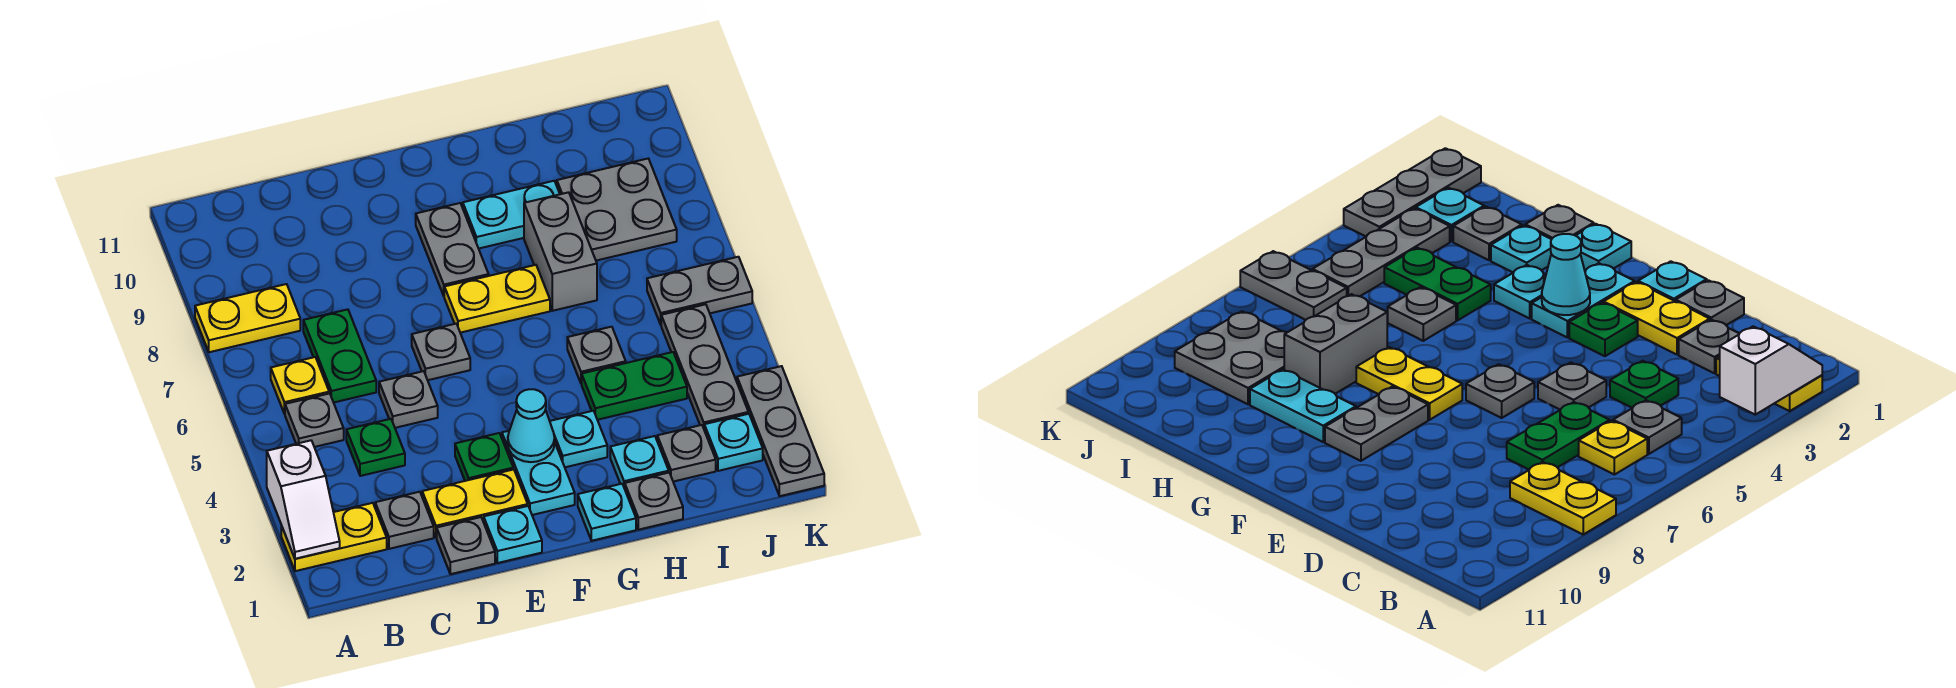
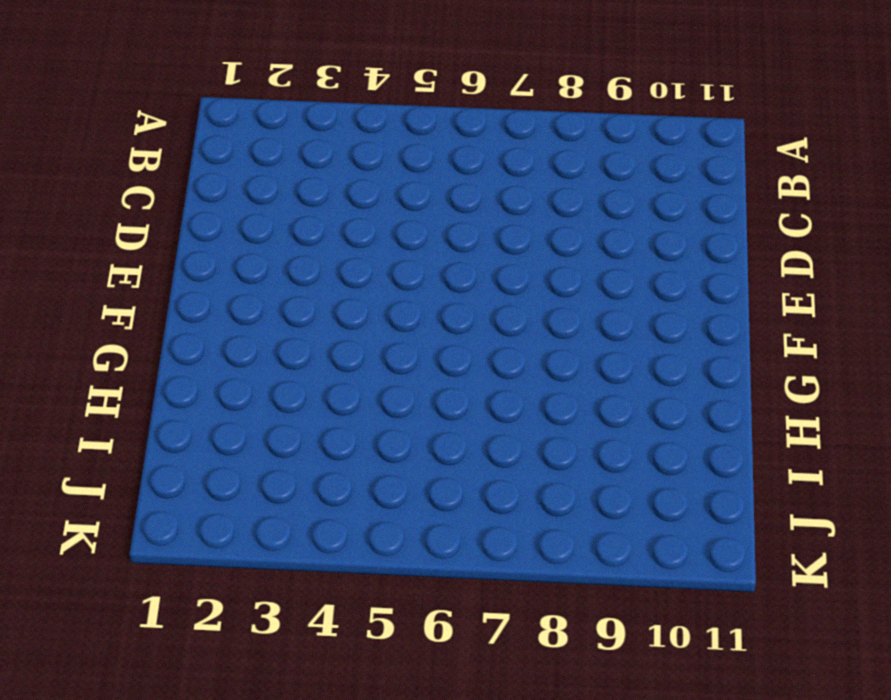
none -> yellow 1x2 plate [281,503,387,571]
none -> yellow 1x2 plate [195,284,300,352]
none -> grey 1x1 plate [285,393,344,447]
none -> yellow 1x1 plate [271,357,329,414]

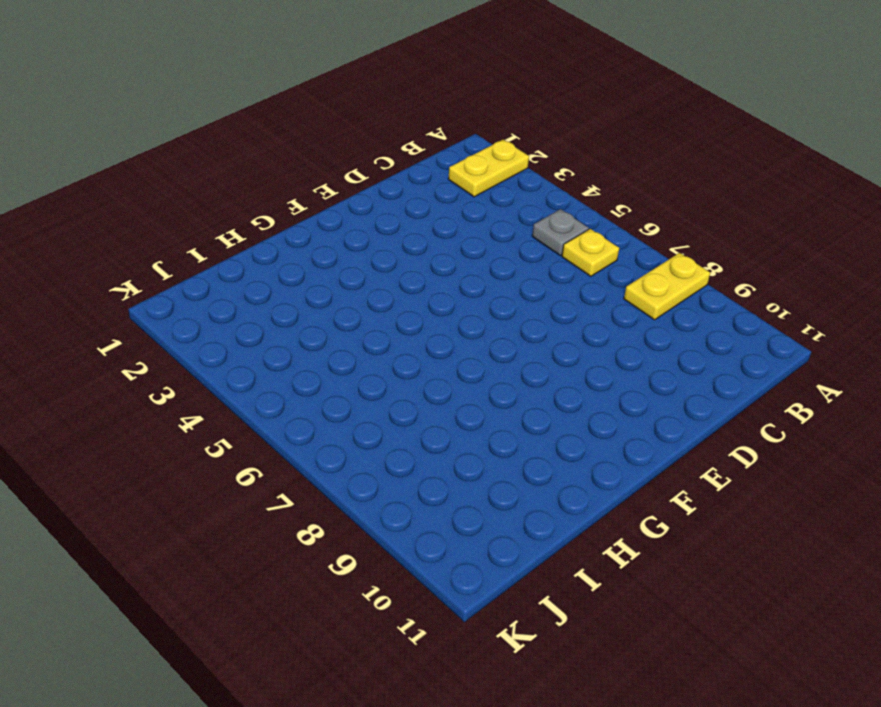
none -> grey 1x1 plate [375,492,434,549]
none -> green 1x1 plate [346,419,405,476]
none -> green 1x2 plate [303,309,376,403]
none -> grey 1x1 plate [437,517,495,574]

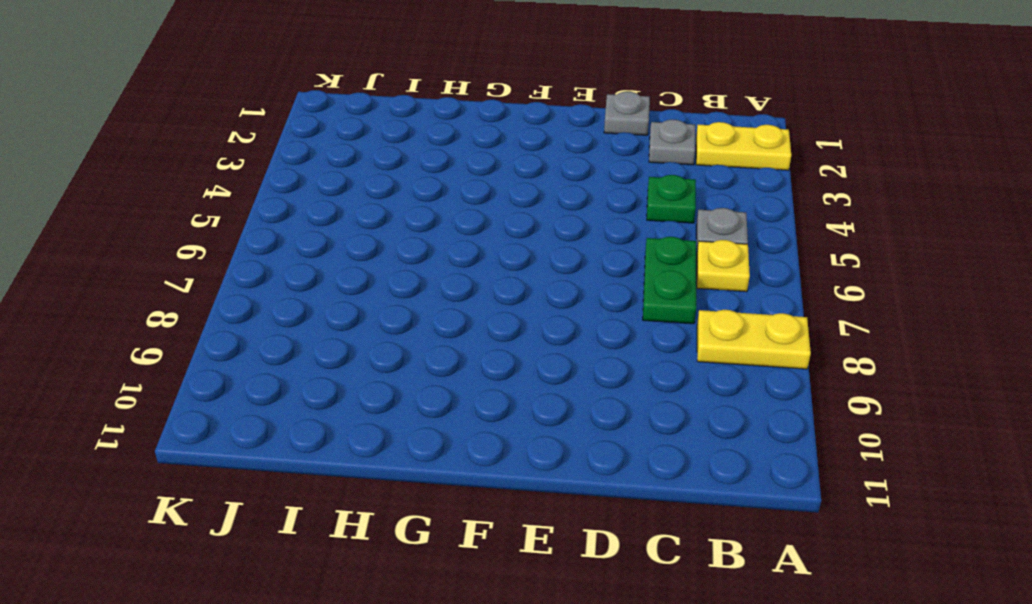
none -> yellow 1x2 plate [422,469,528,538]
none -> grey 1x1 plate [379,371,438,428]
none -> cyan 1x1 plate [484,506,542,563]
none -> green 1x1 plate [455,433,513,481]

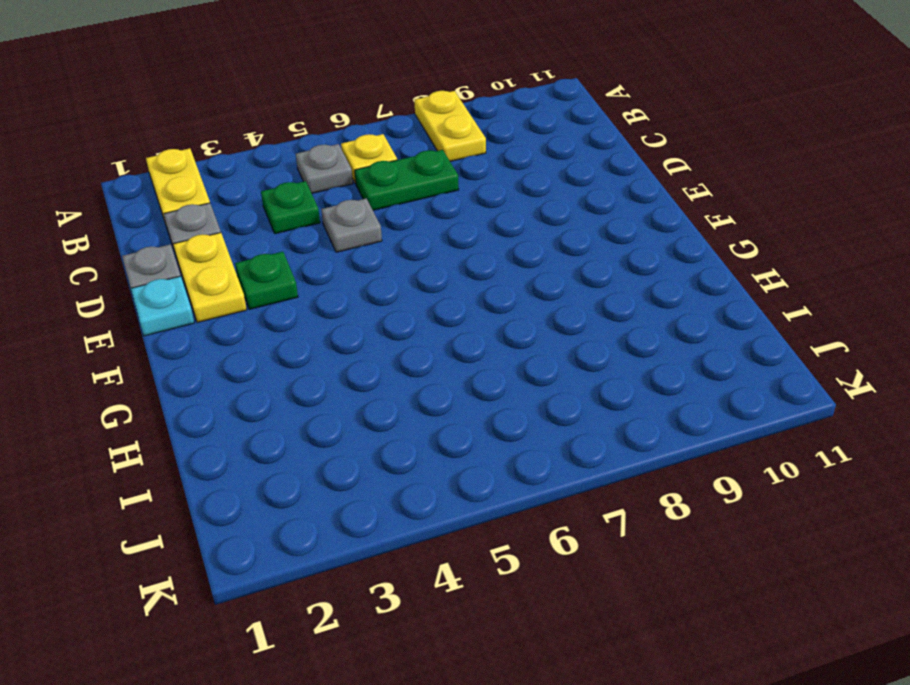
none -> grey 1x1 plate [412,324,470,380]
none -> cyan 1x2 plate [502,431,575,515]
none -> yellow 1x2 plate [444,265,550,333]
none -> grey 1x2 plate [416,203,489,296]

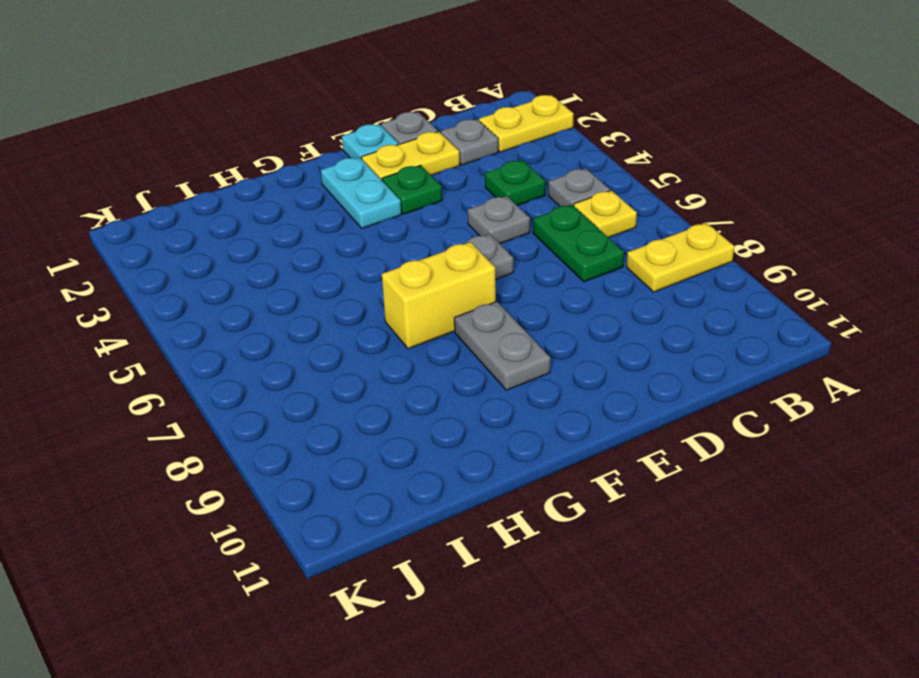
yellow 1x2 brick [382,242,496,349] -> yellow 1x2 plate [444,265,550,333]
none -> cyan 1x1 plate [578,484,636,541]
none -> cyan 1x1 plate [550,411,607,467]
none -> cyan 1x2 plate [463,181,560,249]
none -> grey 1x1 plate [625,473,683,530]

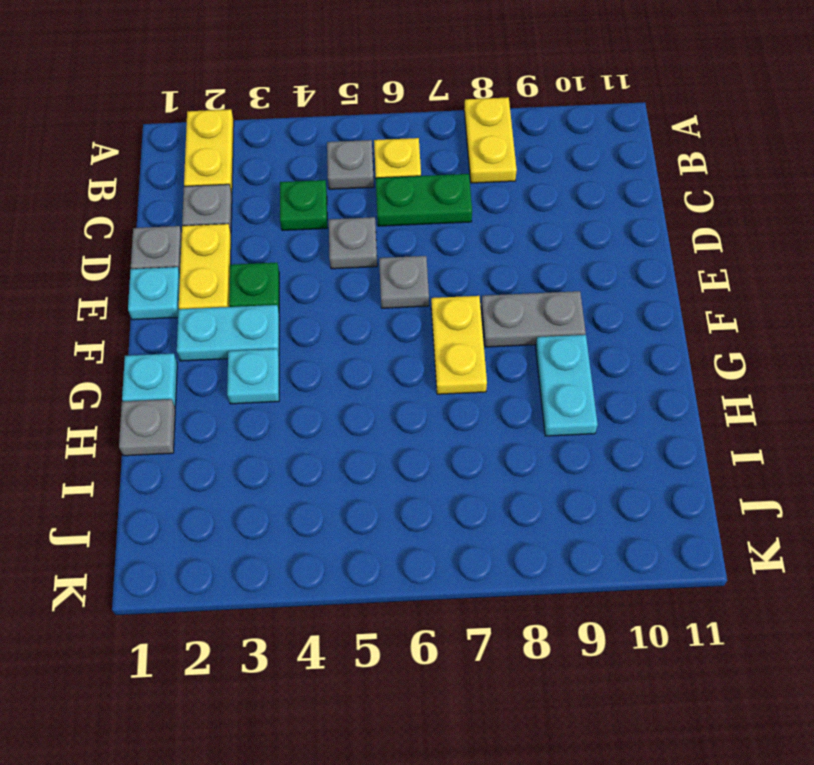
none -> cyan 1x1 plate [610,436,669,488]
none -> green 1x2 plate [582,352,687,420]
none -> grey 1x1 plate [567,327,626,384]
none -> grey 1x2 brick [524,192,597,311]

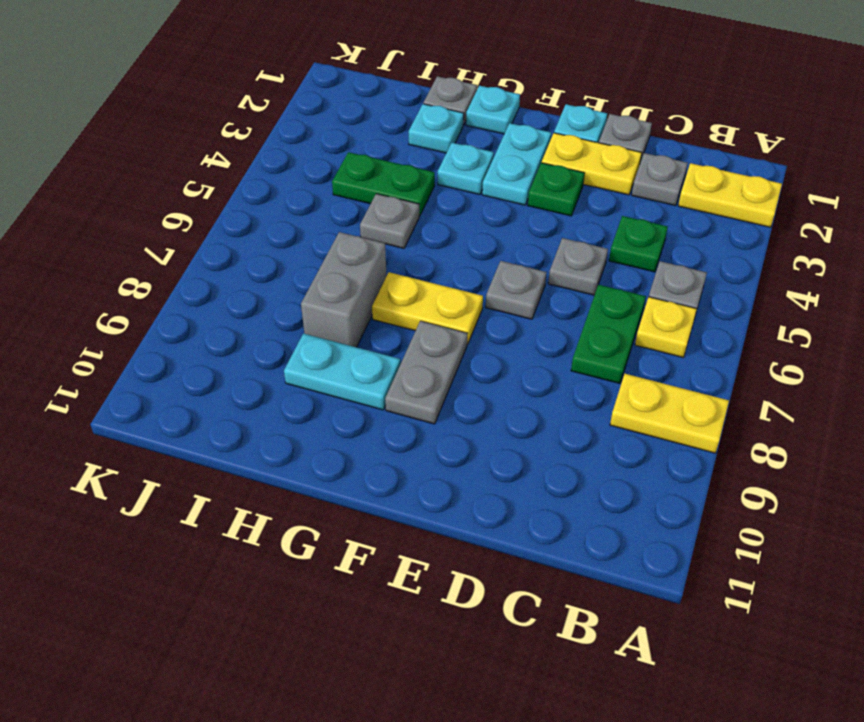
none -> grey 1x1 plate [657,425,716,482]
none -> grey 2x2 plate [557,159,677,261]
none -> cyan 1x1 plate [704,414,763,471]
none -> grey 1x3 plate [661,304,748,428]

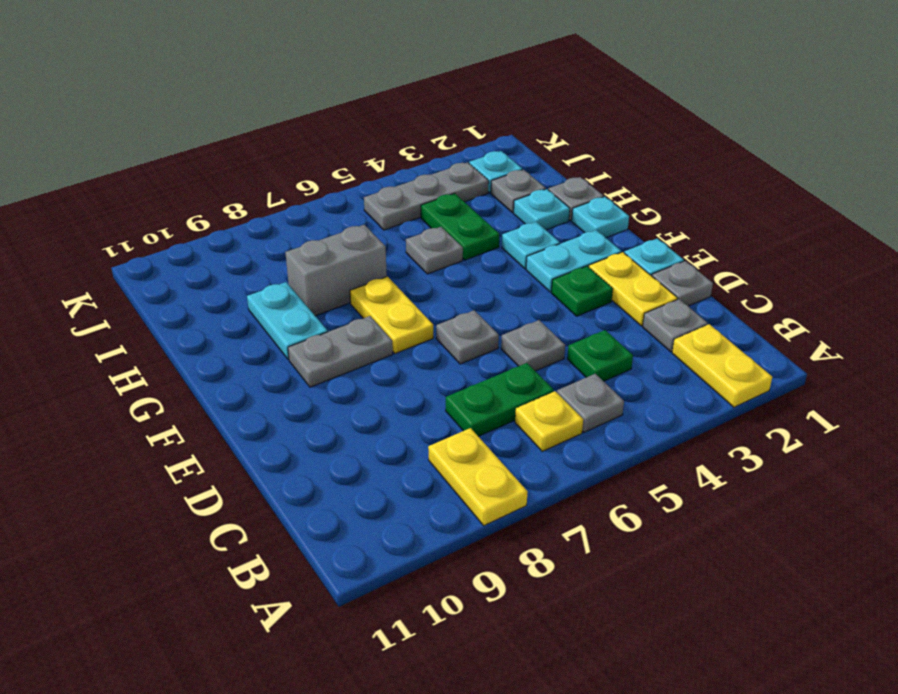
none -> grey 2x2 plate [557,159,677,261]
none -> grey 1x2 plate [647,257,752,325]
none -> grey 1x3 plate [737,366,824,496]
none -> white 1x2 slope [267,440,340,559]

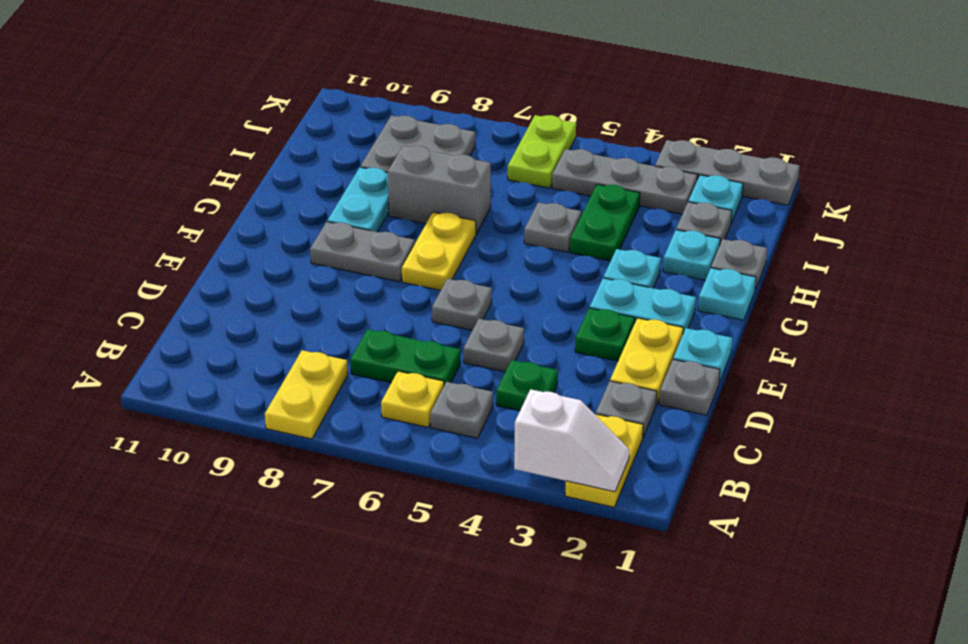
lime 1x2 plate [508,115,576,188] -> grey 1x2 plate [647,257,752,325]
none -> cyan 1x1 cone [508,389,555,462]

